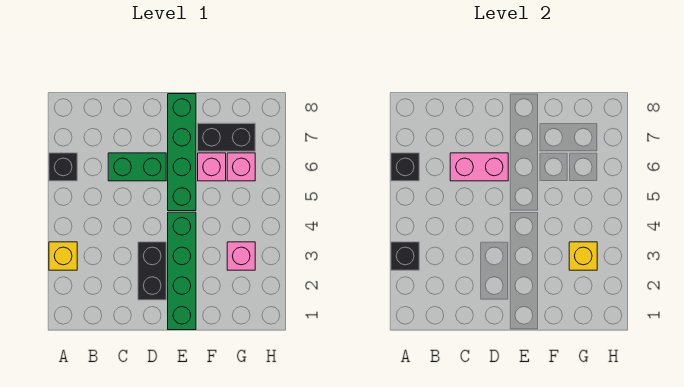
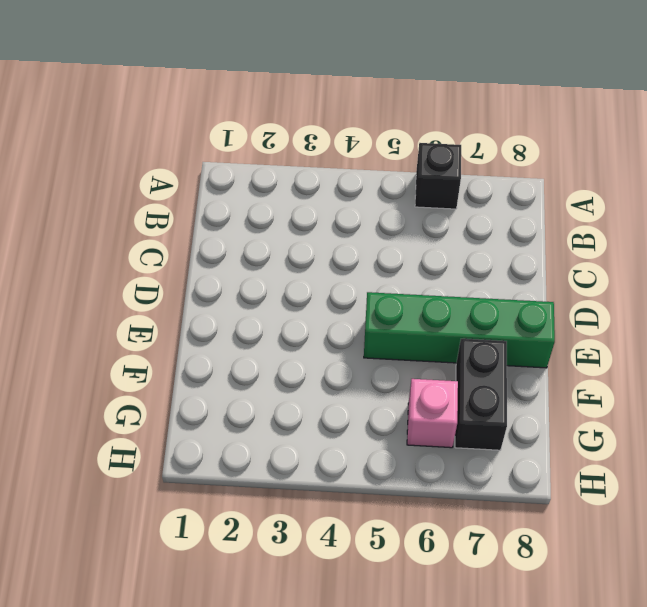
none -> yellow 1x1 brick [49,242,77,270]
none -> green 1x2 brick [108,153,166,181]
none -> black 1x2 brick [138,242,166,300]

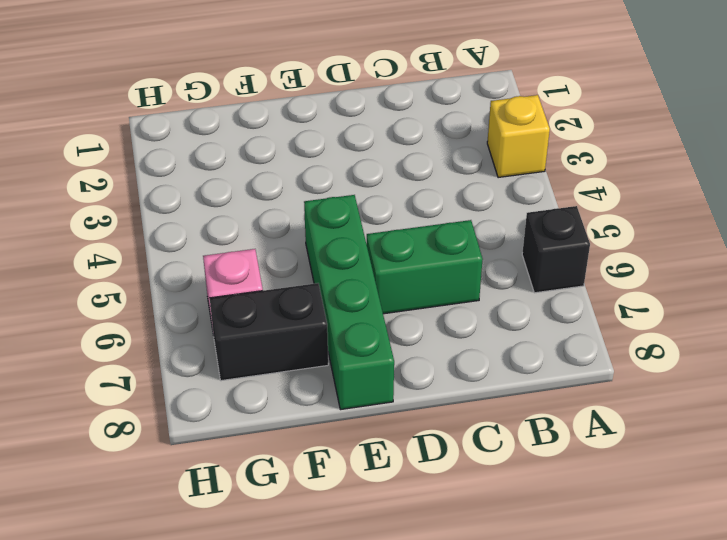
none -> black 1x2 brick [138,242,166,300]
none -> green 1x4 brick [168,212,196,330]
none -> pink 1x1 brick [198,153,226,181]

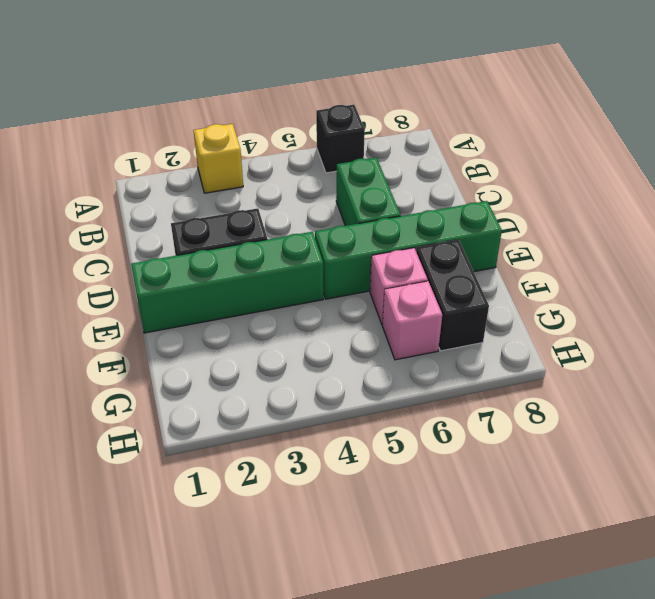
none -> pink 1x1 brick [227,242,255,270]
none -> black 1x1 brick [391,242,419,270]
none -> black 1x1 brick [391,153,419,181]

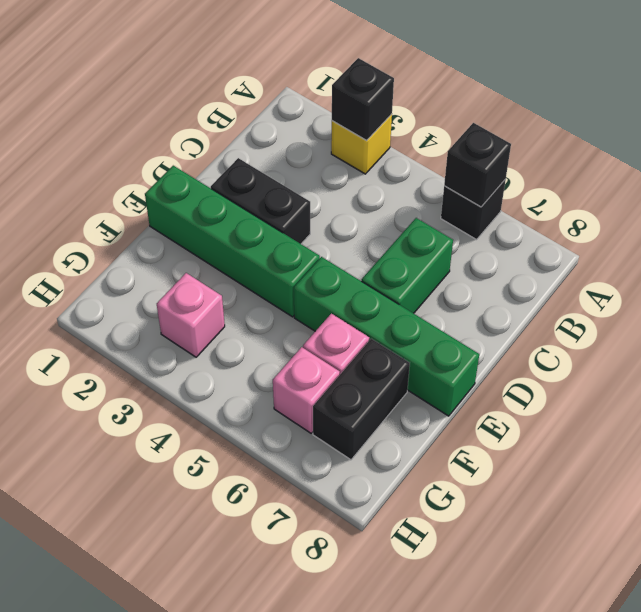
none -> pink 1x2 brick [450,153,508,181]
none -> yellow 1x1 brick [569,242,597,270]

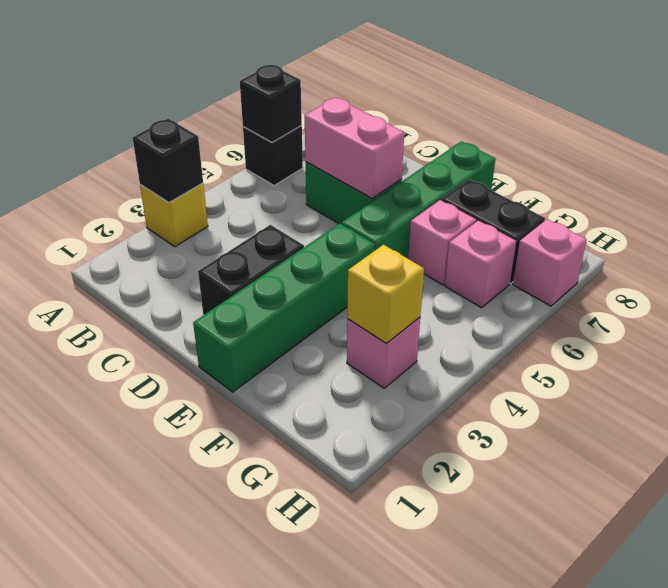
pink 1x1 brick [513,219,586,306] -> none

